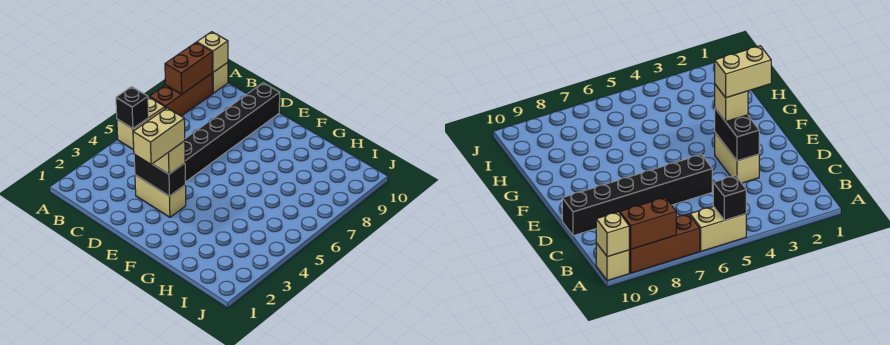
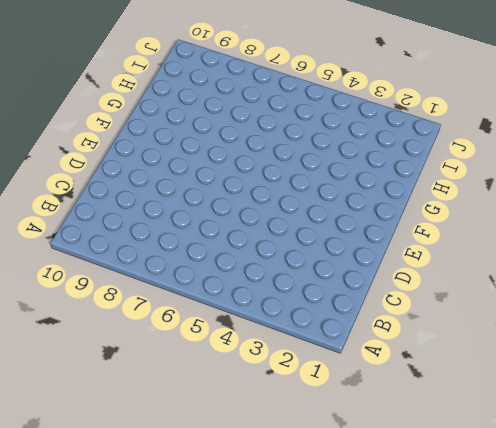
none -> tan 1x2 brick [117,97,165,150]
none -> brown 1x3 brick [149,74,212,116]

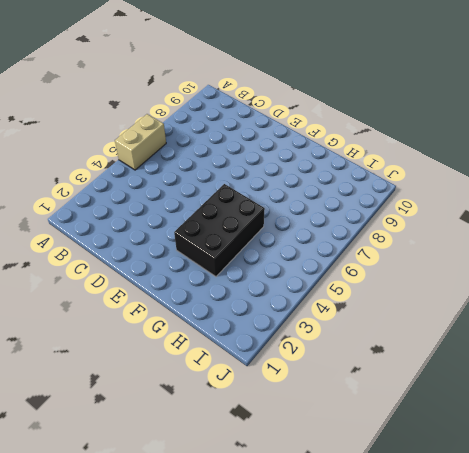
black 2x3 brick [174,184,265,277] -> none
none -> brown 1x3 brick [149,74,212,116]
none -> tan 1x1 brick [212,62,228,93]

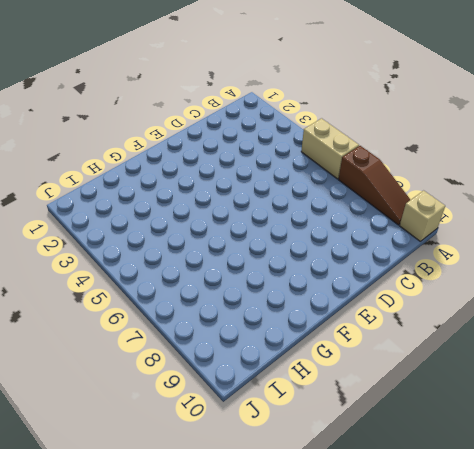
brown 1x3 slope [338,146,410,225] -> brown 1x3 brick [149,74,212,116]
none -> tan 1x2 brick [135,175,186,217]
none -> black 1x6 brick [185,83,280,182]

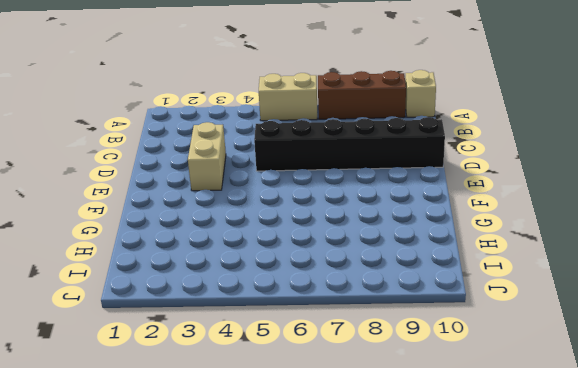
none -> black 1x1 brick [116,87,149,129]
none -> brown 1x2 brick [165,42,212,94]

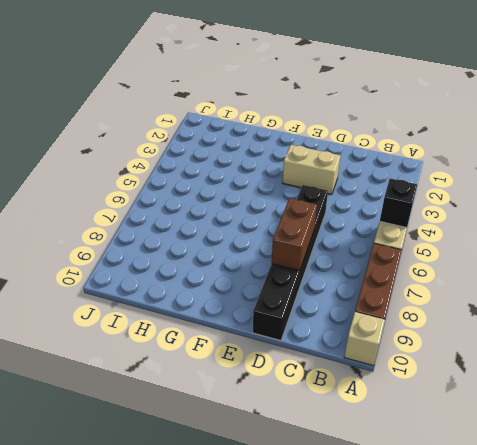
brown 1x2 brick [272,198,317,271] -> brown 1x2 brick moved to [165,42,212,94]
none -> tan 1x1 brick [197,32,228,72]
none -> black 1x2 brick [134,154,185,196]

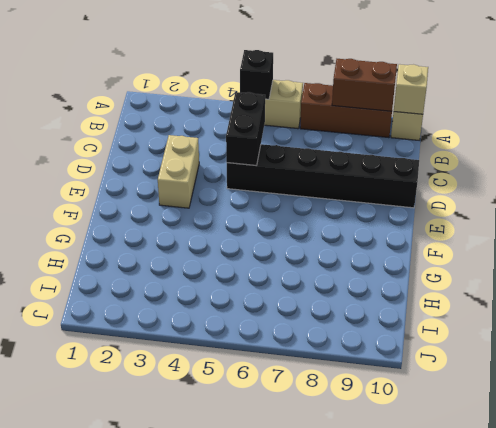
black 1x2 brick [226,92,265,166] -> black 1x2 brick moved to [134,154,185,196]
none -> tan 1x1 brick [153,141,185,174]
none -> tan 1x2 brick [133,108,185,164]

